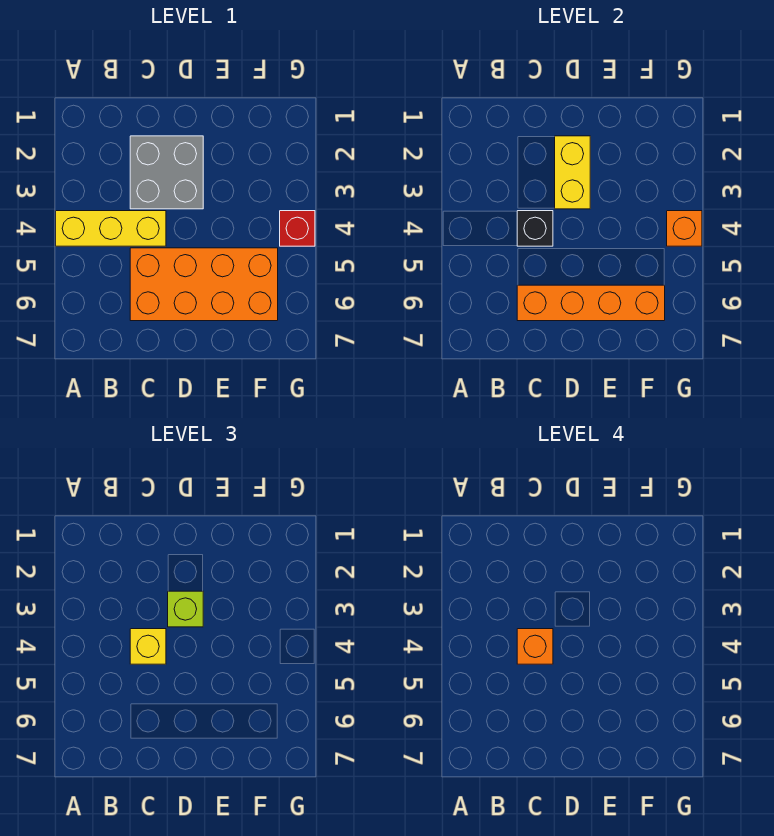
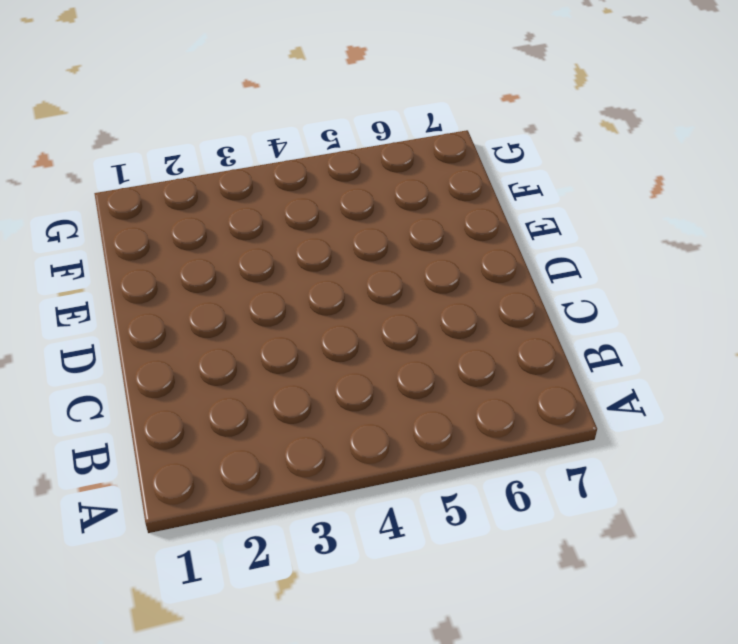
none -> yellow 1x3 brick [56,211,166,246]
none -> grey 2x2 brick [130,136,203,209]

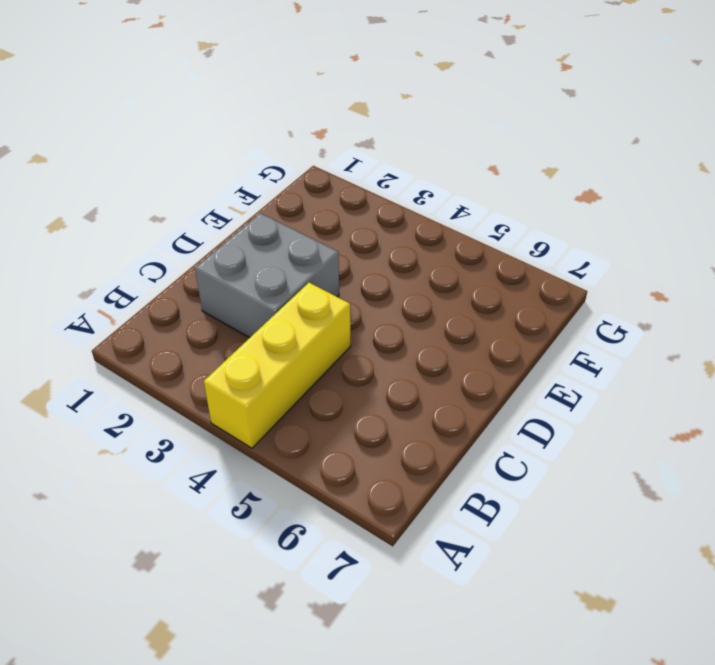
none -> orange 2x4 brick [130,248,278,321]
none -> red 1x1 brick [280,211,315,246]

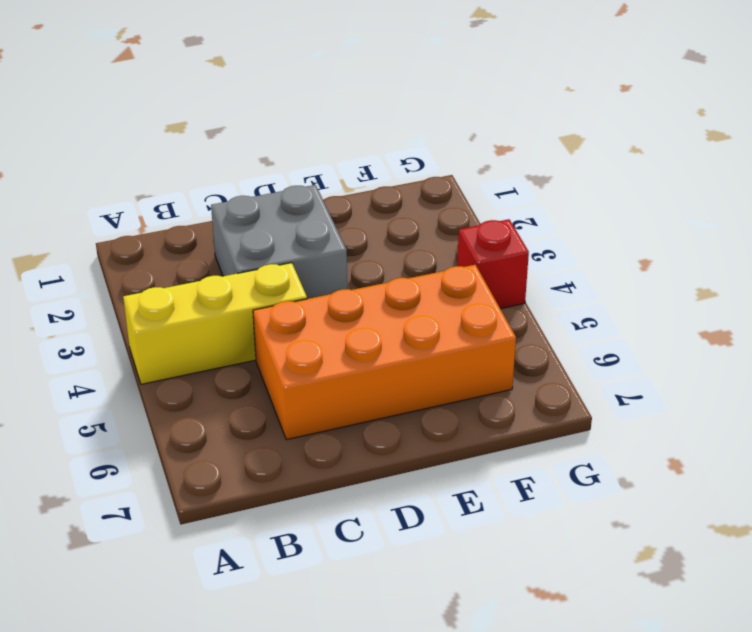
none -> black 1x1 brick [517,211,553,246]
none -> orange 1x4 brick [517,285,665,321]

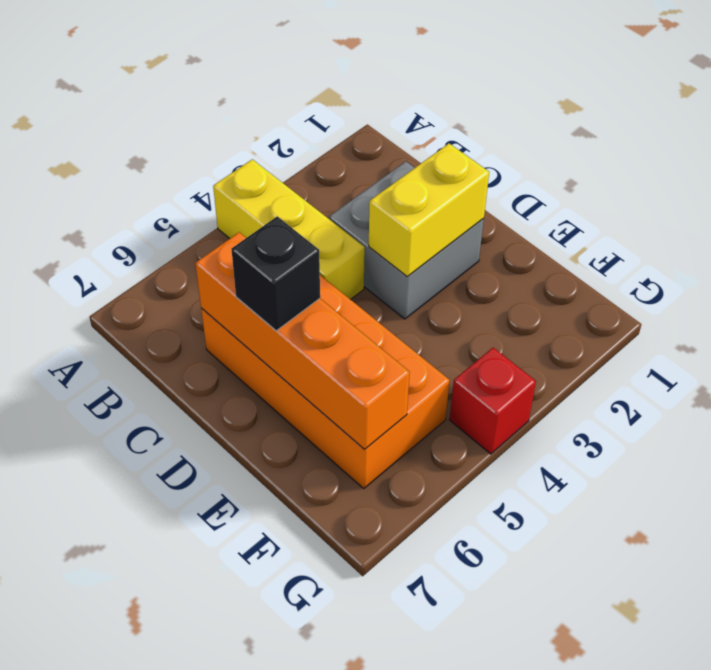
black 1x1 brick [231,216,320,331] -> black 1x1 brick moved to [517,211,553,246]
none -> orange 1x1 brick [667,211,702,246]
none -> yellow 1x1 brick [130,629,166,664]

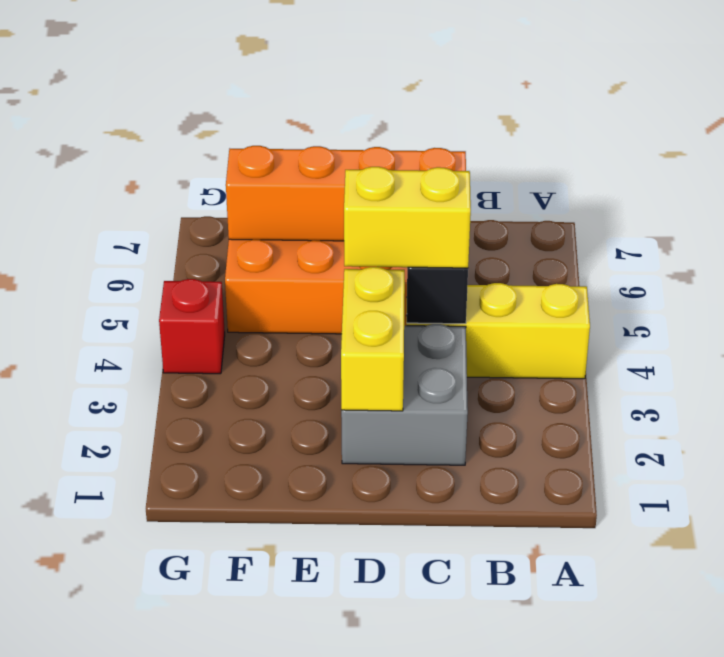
yellow 1x2 brick [344,167,471,268] -> yellow 1x1 brick [130,629,166,664]
none -> orange 1x1 brick [667,211,702,246]
none -> lime 1x1 brick [168,591,203,627]

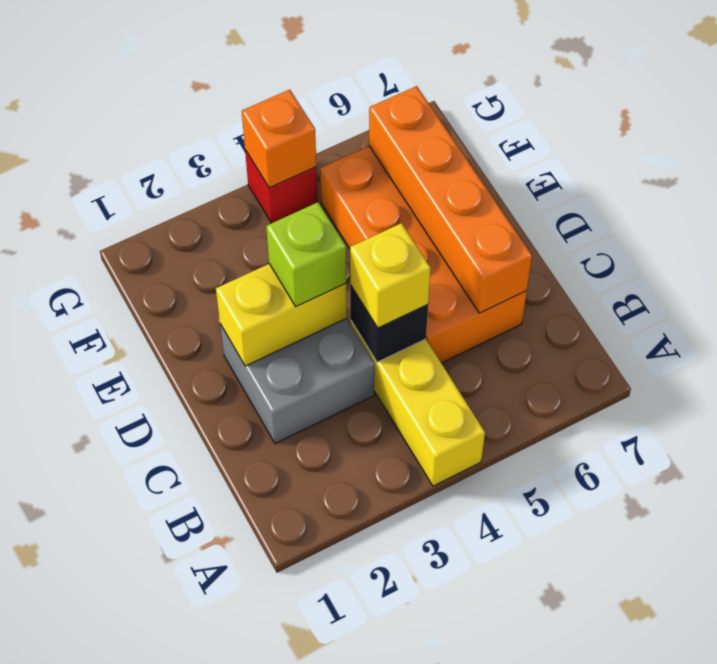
none -> orange 1x1 brick [517,629,553,664]

